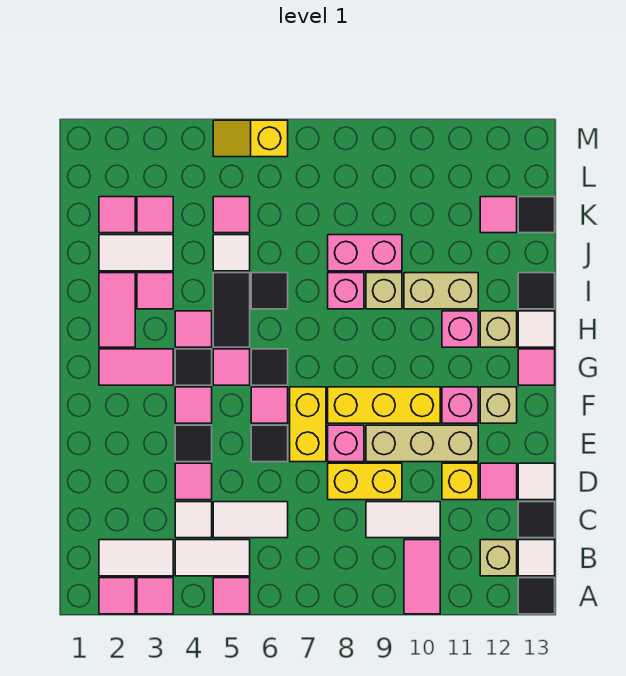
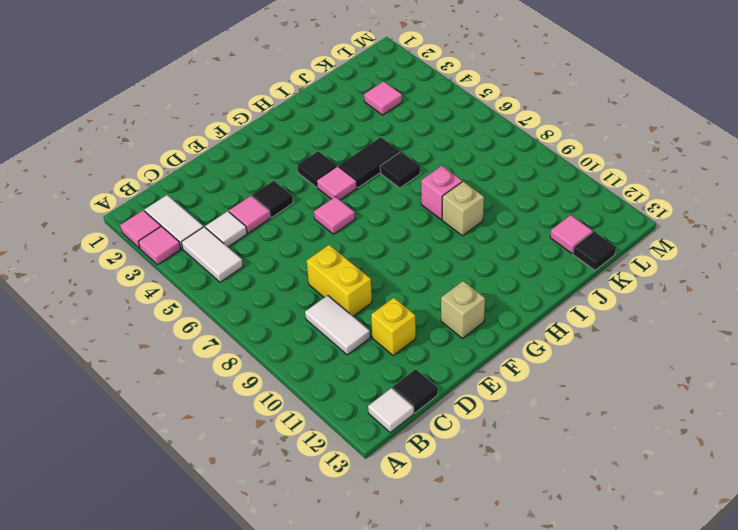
none -> pink 1x1 tile [213,578,250,614]
none -> pink 1x2 tile [404,540,440,614]
none -> black 1x1 tile [518,578,555,614]
none -> tan 1x1 brick [480,540,517,576]

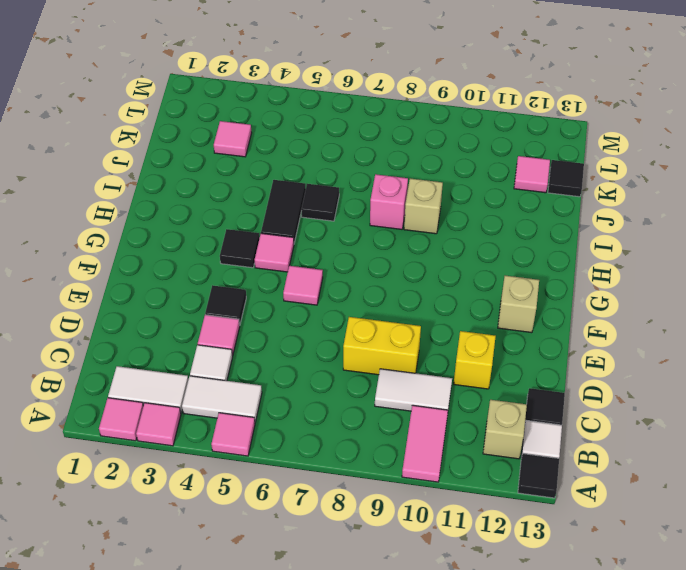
none -> white 1x2 tile [213,502,288,538]
none -> pink 1x1 tile [480,463,517,500]
none -> white 1x1 tile [518,463,555,500]
none -> black 1x1 tile [251,425,288,462]

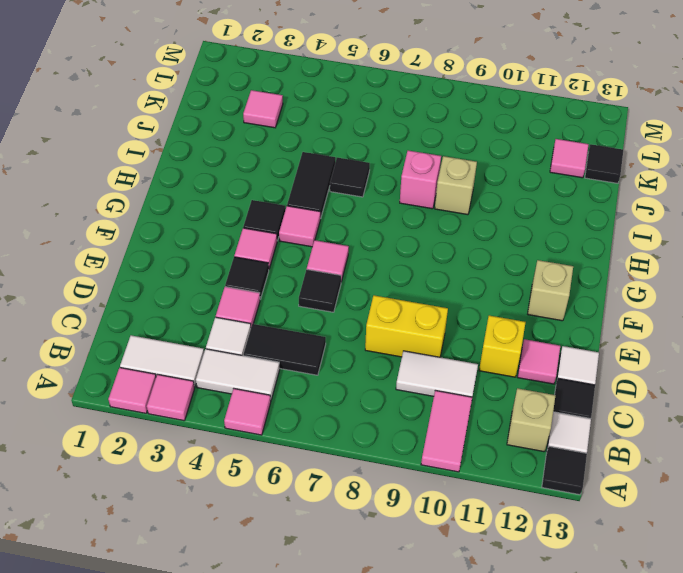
black 1x2 tile [244,324,326,375] -> white 1x2 tile [213,502,288,538]
none -> yellow 1x2 brick [290,387,326,462]
none -> pink 1x1 brick [328,425,364,462]
none -> tan 1x3 brick [366,425,478,462]
none -> yellow 1x3 brick [328,387,440,423]

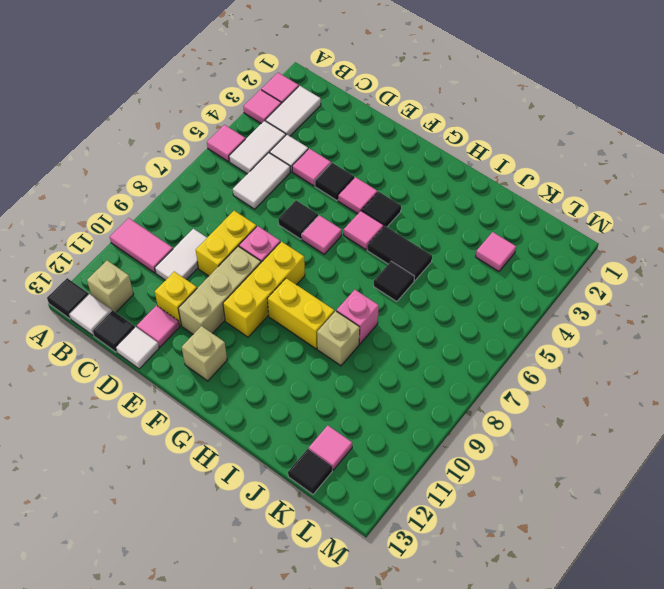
yellow 1x2 brick [267,278,334,349] -> yellow 1x2 brick moved to [290,387,326,462]
none -> pink 1x1 brick [442,387,478,423]
none -> pink 1x2 tile [99,349,173,385]
none -> black 1x1 tile [251,349,288,385]
none -> pink 1x1 tile [518,349,555,385]

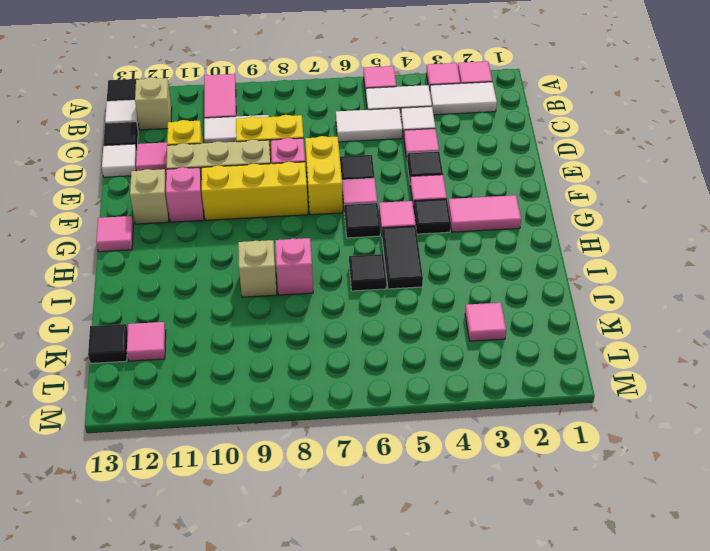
none -> pink 1x2 tile [99,273,135,347]
none -> pink 1x1 tile [175,311,212,347]
none -> pink 1x1 brick [442,311,478,347]
none -> tan 1x1 brick [480,311,517,347]

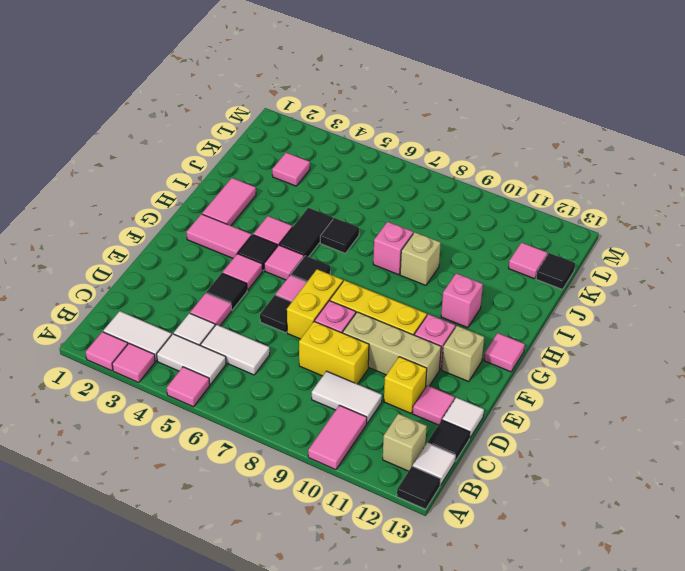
none -> tan 1x1 brick [480,311,517,347]
none -> white 1x1 tile [518,311,555,347]
none -> pink 1x1 tile [137,273,173,309]
none -> tan 1x2 brick [404,273,478,309]

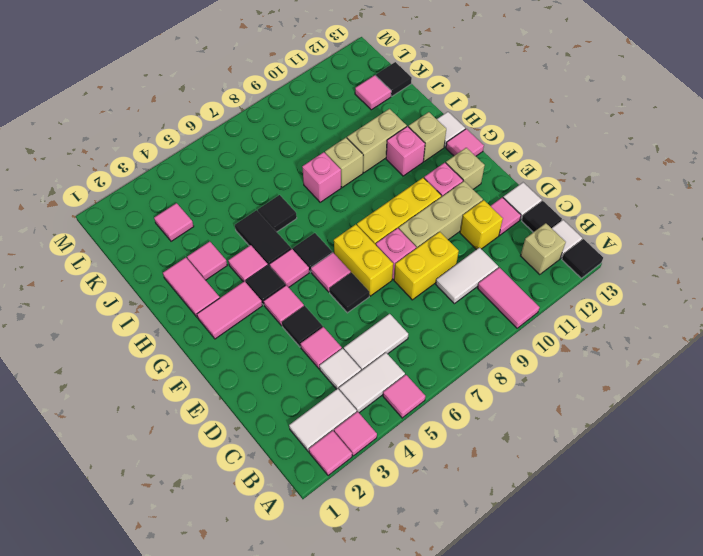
none -> black 1x1 tile [518,273,555,309]
none -> white 1x2 tile [99,235,173,271]
none -> white 1x1 tile [213,235,250,271]
none -> pink 1x2 brick [328,235,402,271]

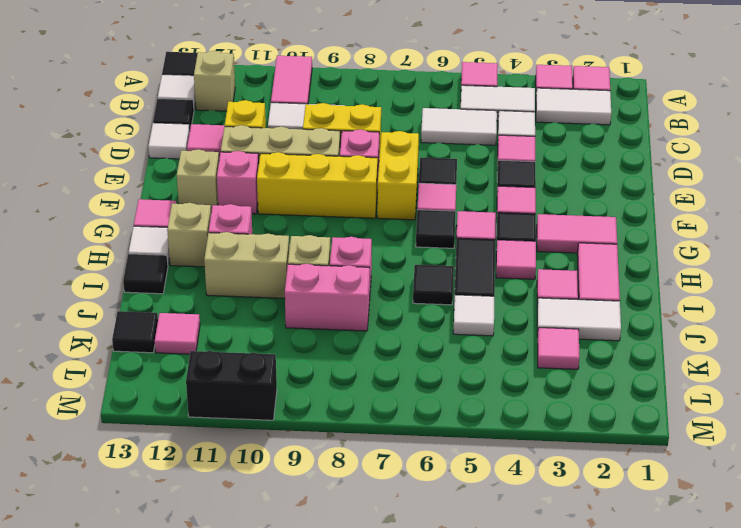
black 1x2 brick [186,351,277,420] -> none
none -> pink 1x1 tile [99,197,135,233]
none -> pink 1x1 tile [213,197,250,233]
none -> yellow 1x2 slope [213,120,288,157]

